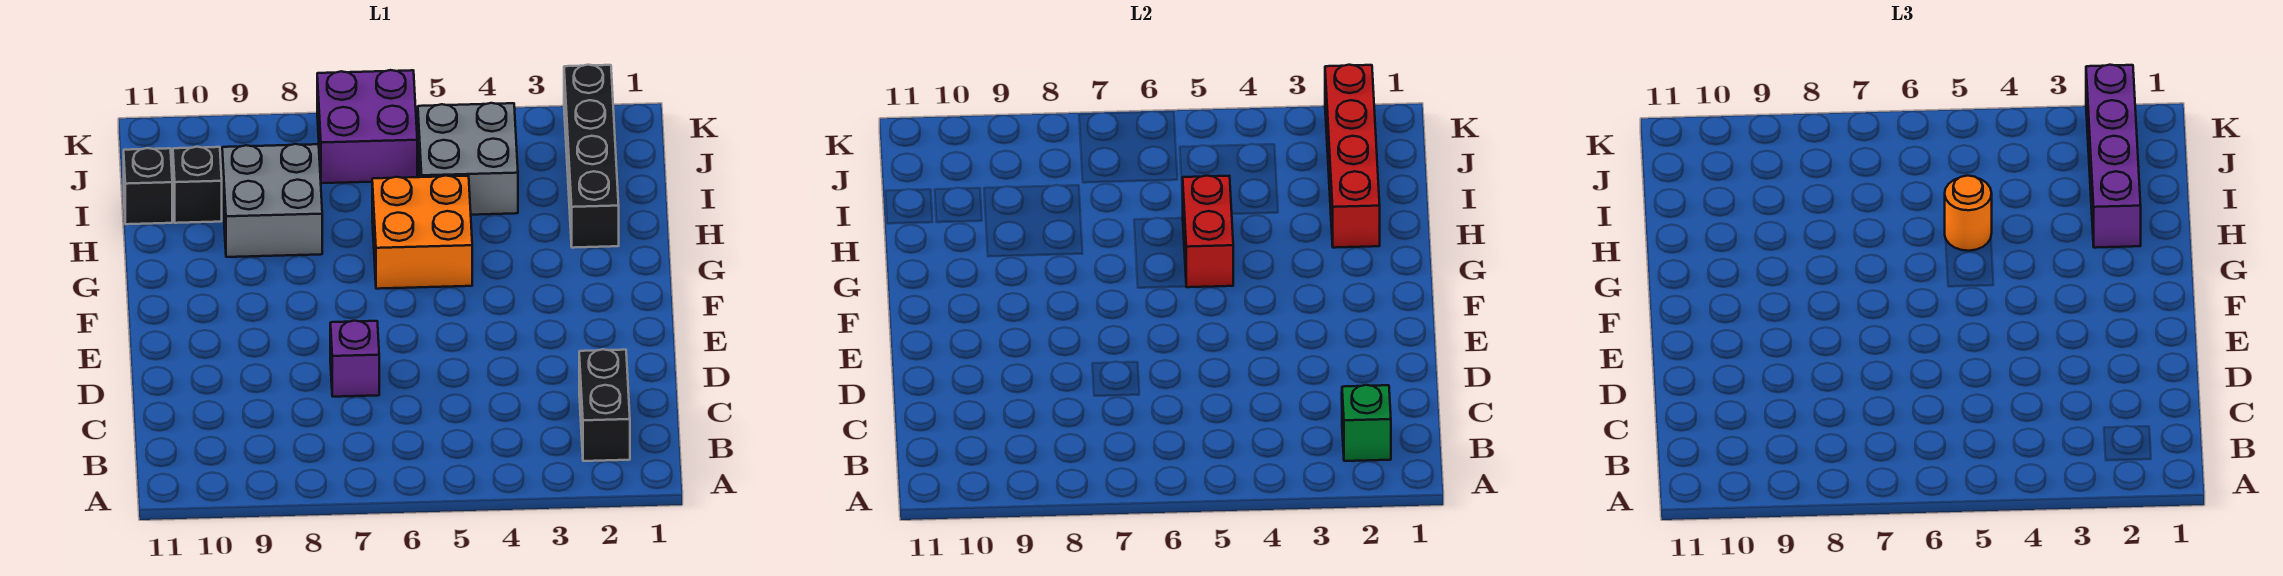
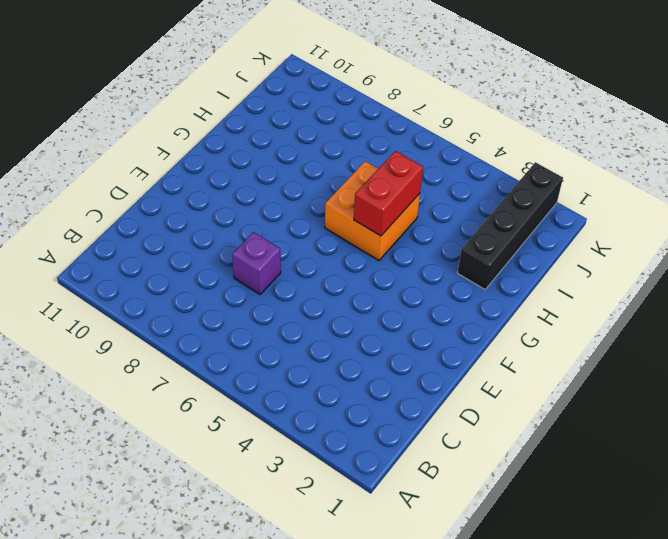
none -> black 1x2 brick [579,349,630,461]
none -> grey 2x2 brick [222,144,322,257]
none -> grey 2x2 brick [418,103,518,215]

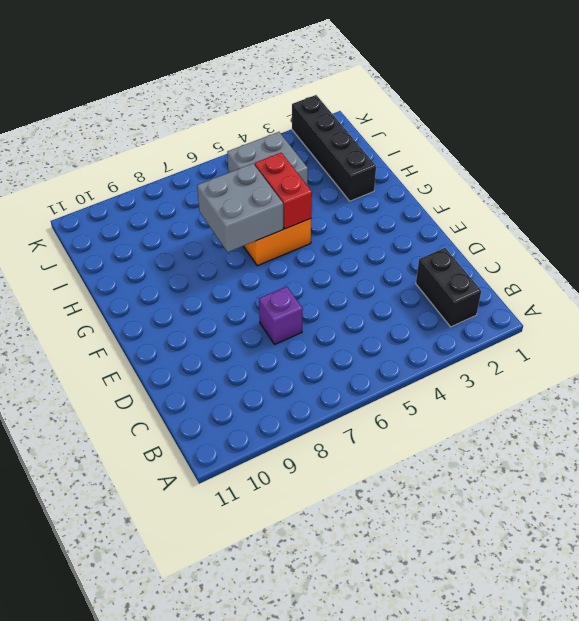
grey 2x2 brick [197,164,283,252] -> grey 2x2 brick moved to [222,144,322,257]
none -> black 1x1 brick [173,147,222,223]
none -> black 1x1 brick [124,148,172,224]
none -> purple 2x2 brick [317,70,417,183]

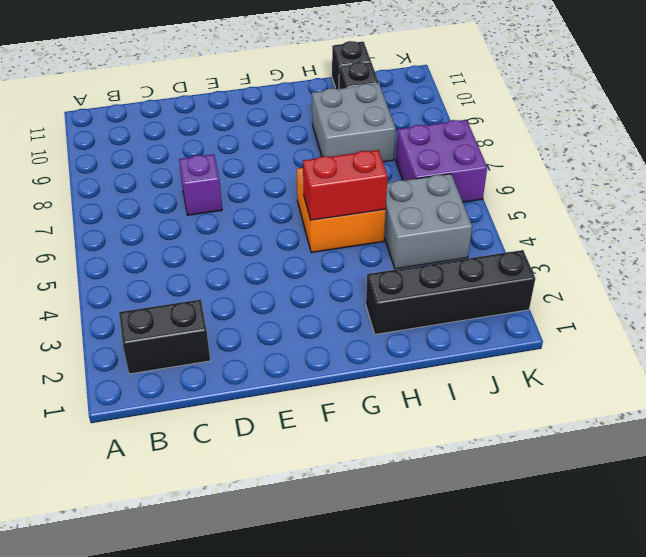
none -> green 1x1 brick [1342,385,1391,461]
none -> red 1x4 brick [1325,65,1380,248]
none -> purple 1x4 brick [2086,65,2141,248]

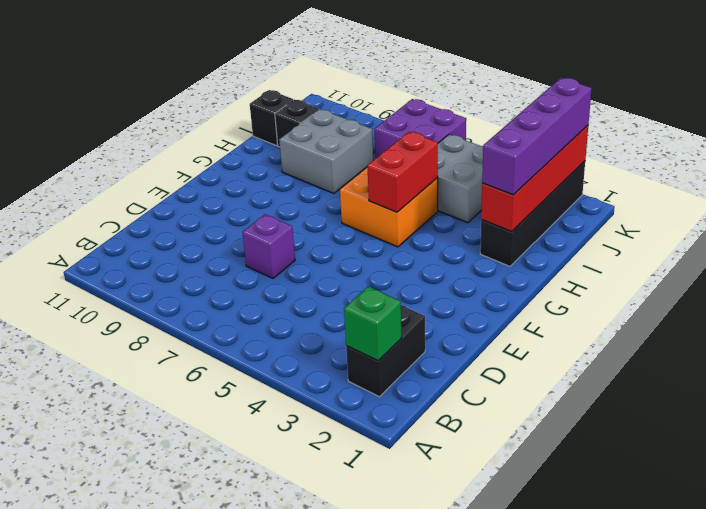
none -> orange 1x1 round brick [1945,176,1992,251]

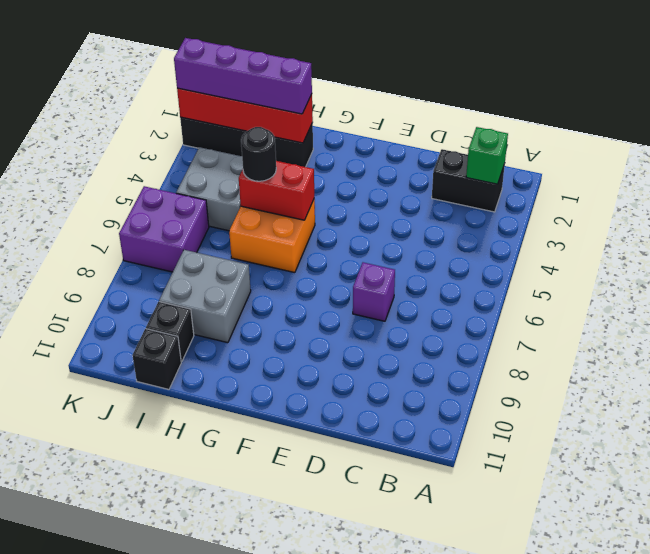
black 1x1 round brick [241,127,276,181] -> orange 1x1 round brick [1945,176,1992,251]

